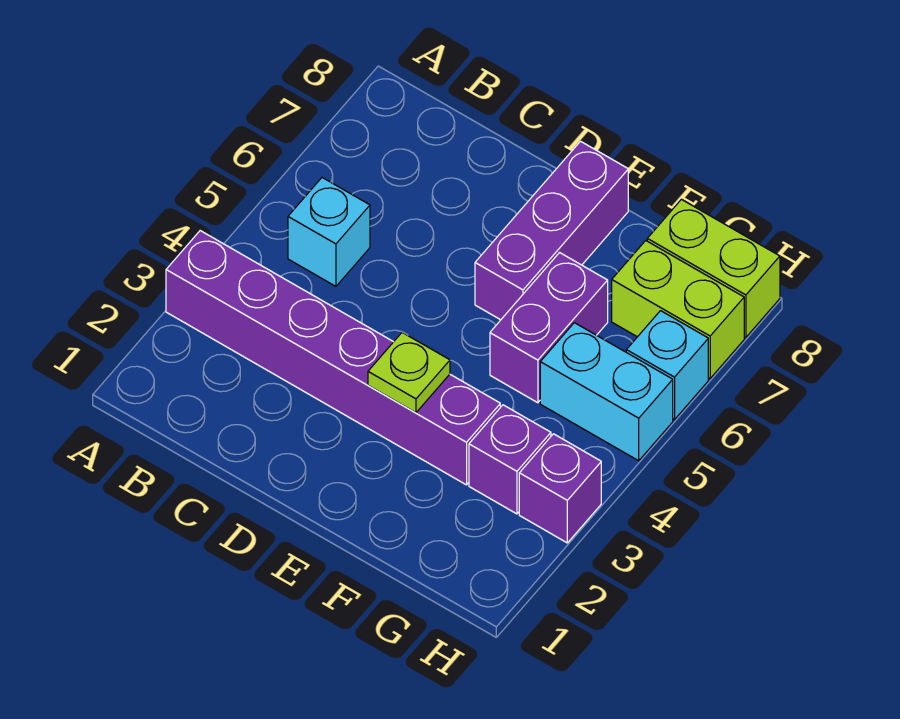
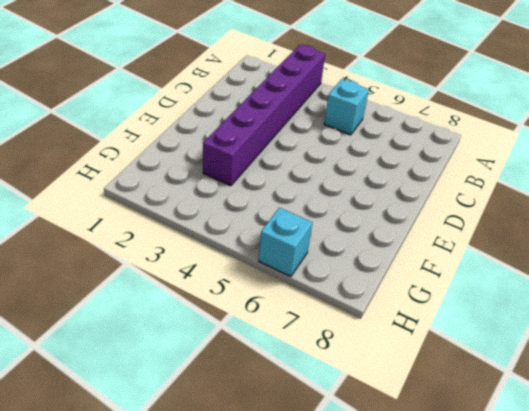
none -> purple 1x3 brick [475,141,628,320]
none -> purple 1x2 brick [490,253,608,403]

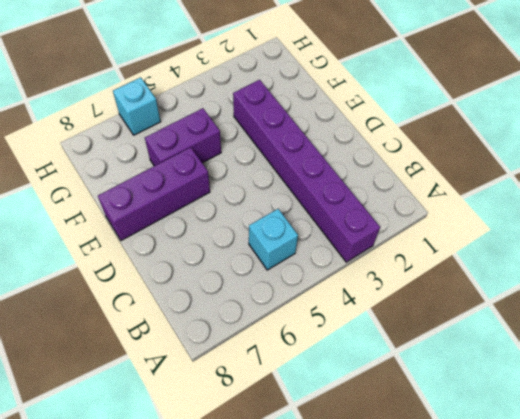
none -> purple 1x1 brick [469,405,551,514]
none -> cyan 1x2 brick [540,323,673,461]

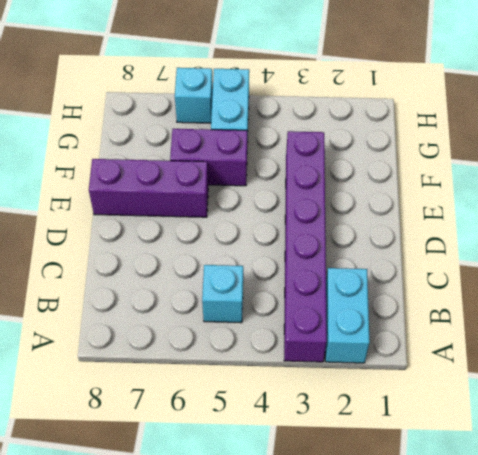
cyan 1x2 brick [325,268,370,363] -> none
none -> purple 1x1 brick [469,405,551,514]
none -> lime 1x2 brick [612,241,744,378]

